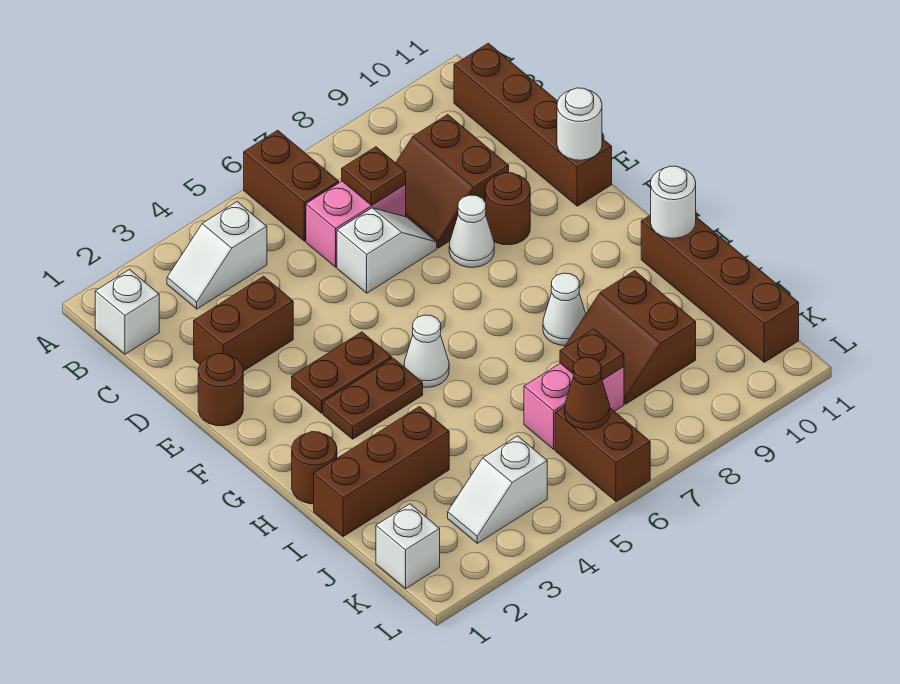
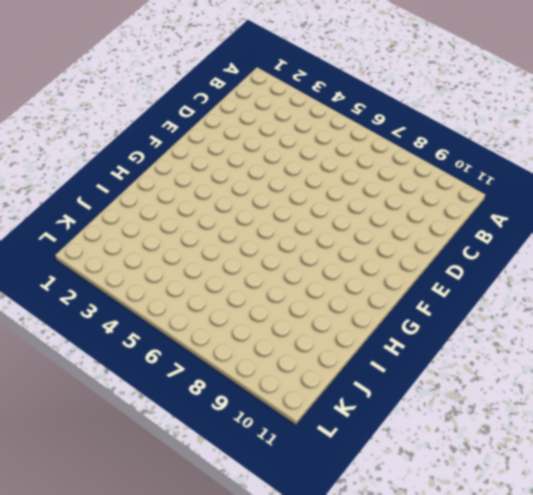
none -> brown 1x2 brick [244,130,339,241]
none -> white 1x1 brick [95,270,159,354]
none -> white 1x2 slope [167,202,267,309]

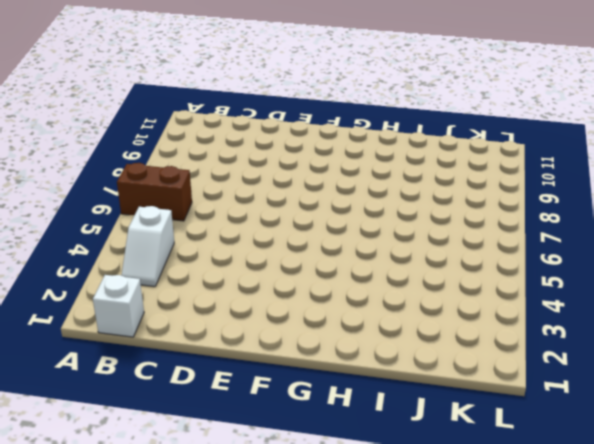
none -> brown 1x4 brick [454,43,612,206]
none -> pink 1x2 brick [306,181,406,267]
none -> brown 2x2 slope [396,115,509,248]

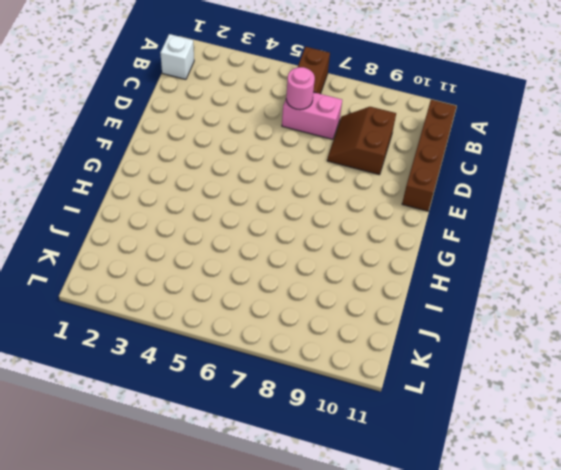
pink 1x1 round brick [286,67,315,110] -> none
none -> white 1x2 slope [167,202,267,309]
none -> brown 1x2 brick [194,276,293,371]
none -> white 1x2 slope [337,208,437,293]

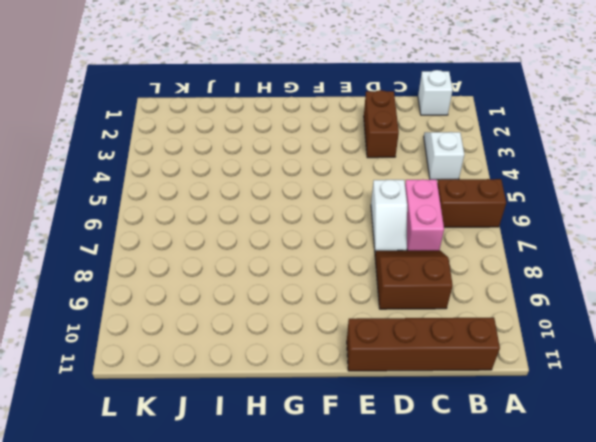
none -> brown 1x1 round brick [198,354,243,426]
none -> white 1x1 cone [449,195,494,267]
none -> brown 1x1 round brick [485,173,530,245]

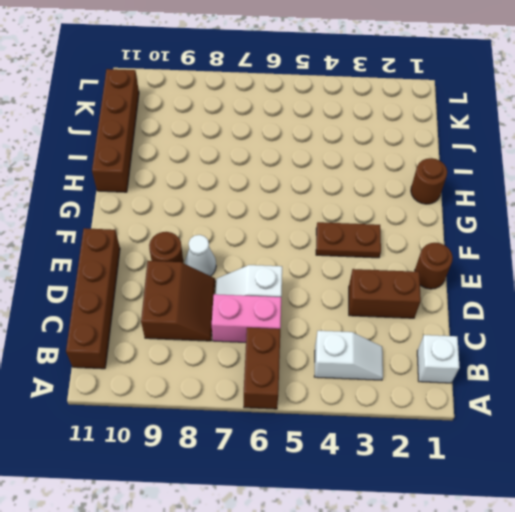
none -> brown 1x2 plate [323,358,423,439]
none -> white 1x1 cone [404,315,449,387]
none -> white 1x1 cone [543,273,586,345]

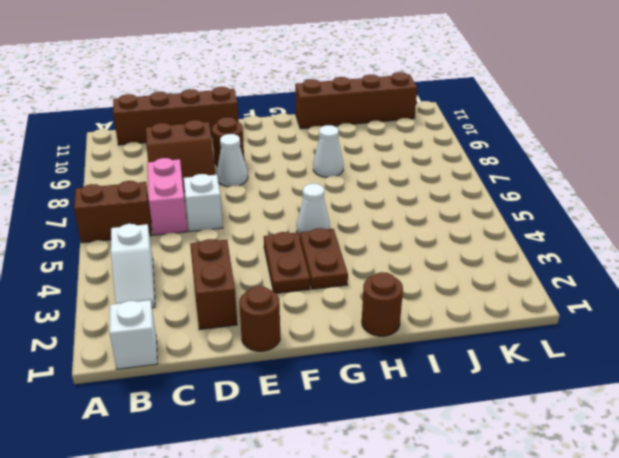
none -> brown 1x3 brick [314,407,449,536]
none -> brown 2x2 slope [565,271,696,404]
none -> pink 1x2 brick [524,363,624,449]

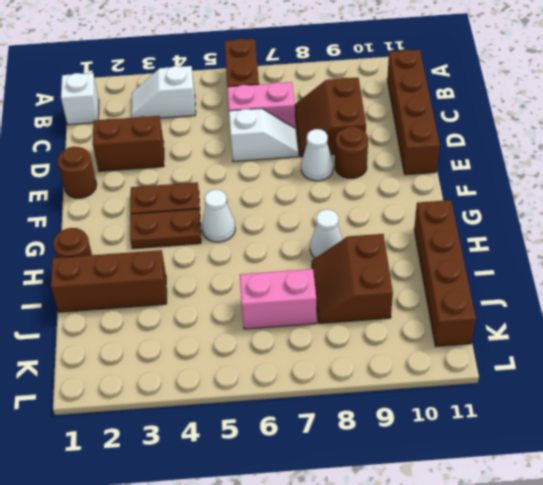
none -> white 1x1 brick [376,504,440,589]
none -> white 1x2 slope [448,436,547,543]
none -> brown 1x2 brick [555,406,650,502]

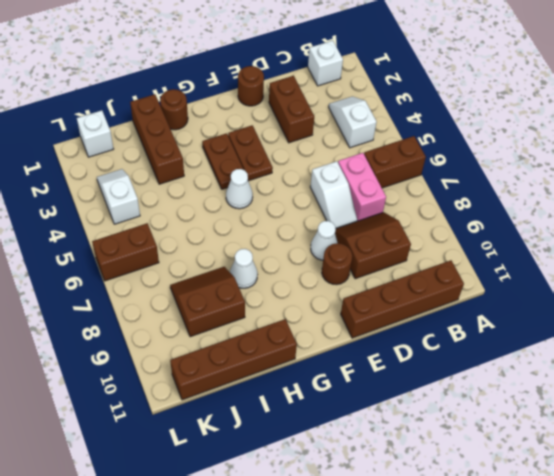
none -> pink 1x2 brick [524,363,624,449]
none -> brown 1x1 plate [342,147,406,205]
none -> white 1x1 round brick [557,88,602,160]

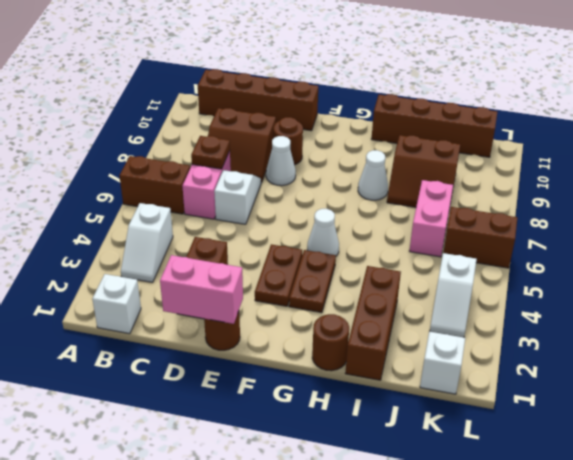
pink 1x2 brick [160,255,243,324] -> none
none -> white 1x1 round brick [557,88,602,160]
none -> white 1x1 round brick [651,166,696,238]
none -> brown 1x1 plate [560,329,624,380]

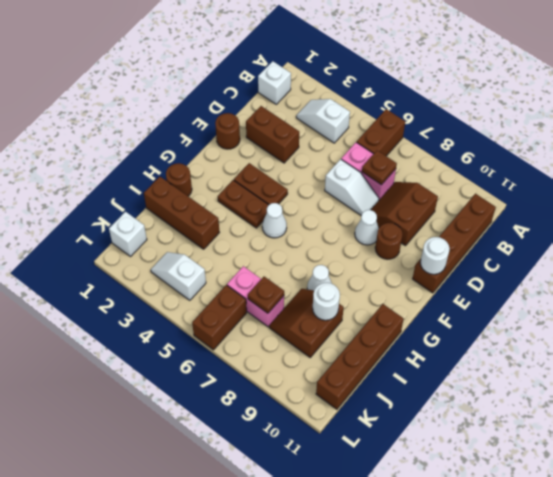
white 1x1 round brick [313,283,340,320] -> white 1x1 round brick moved to [651,166,696,238]
none -> brown 1x1 cone [565,357,610,430]

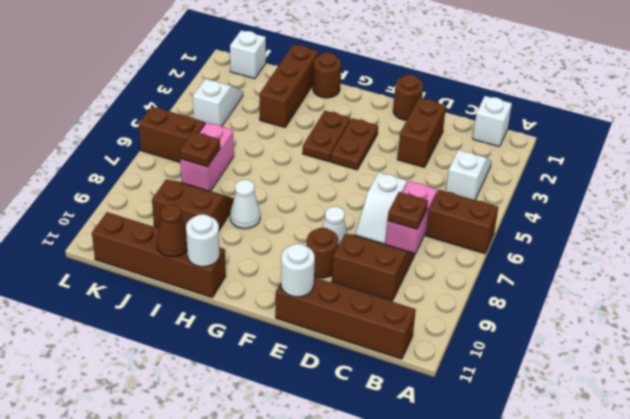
brown 1x1 cone [157,205,187,257] -> brown 1x1 cone moved to [565,357,610,430]
none -> white 1x1 cone [404,315,449,387]

